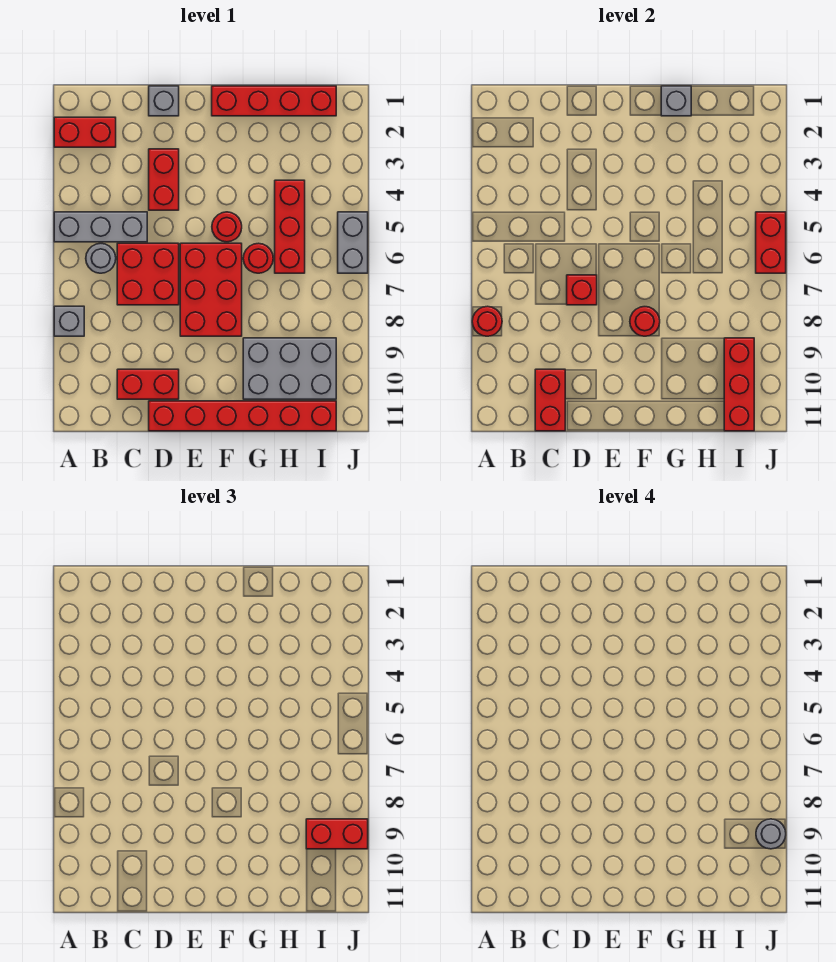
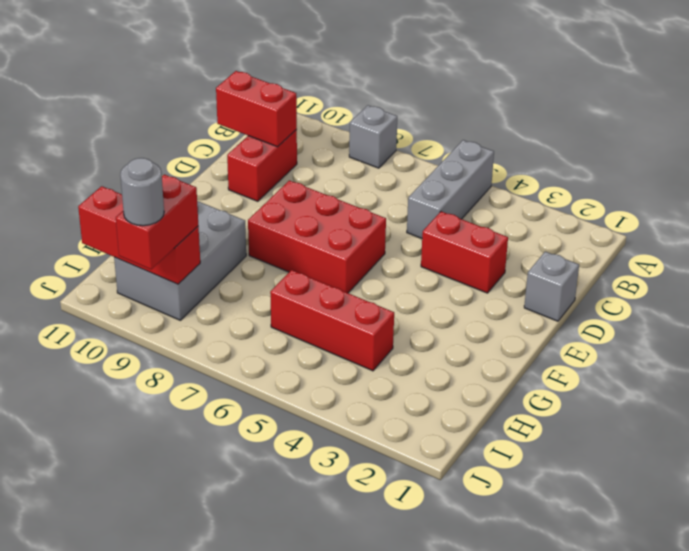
none -> red 1x2 brick [54,117,116,147]
none -> grey 1x1 round brick [86,243,116,273]
none -> red 2x2 brick [117,243,179,305]

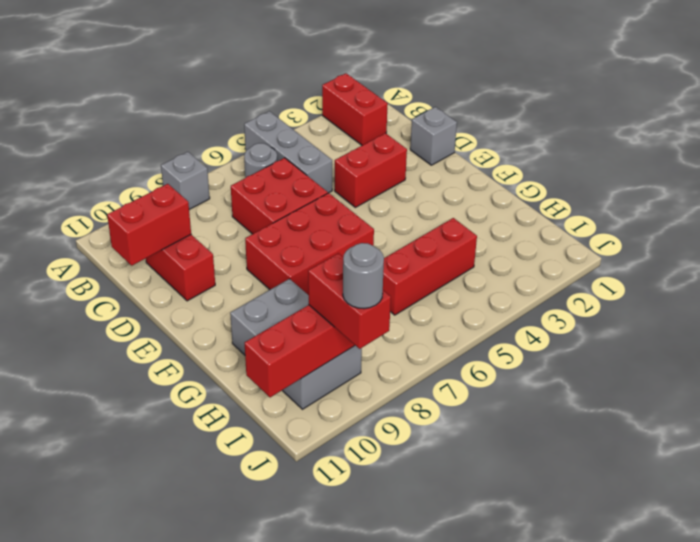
none -> red 1x6 brick [149,401,336,431]
none -> red 1x4 brick [212,86,336,116]
none -> red 1x1 round brick [212,212,242,242]

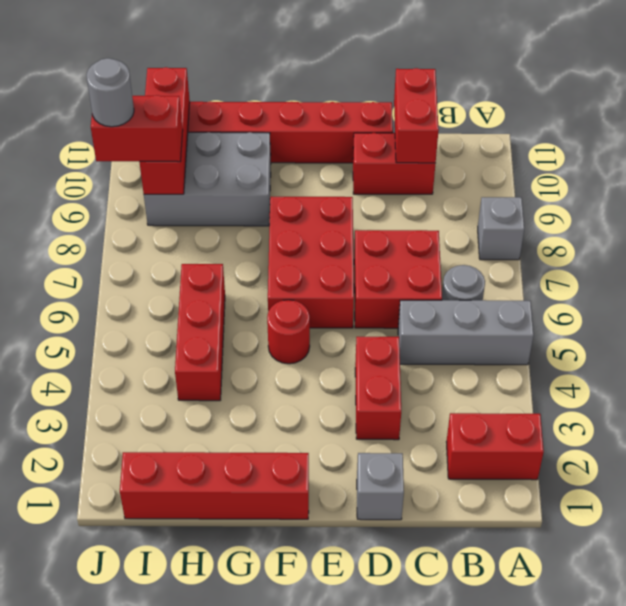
none -> red 1x1 round brick [243,243,273,273]
none -> grey 1x2 brick [338,212,368,273]
none -> red 1x1 round brick [472,306,502,336]

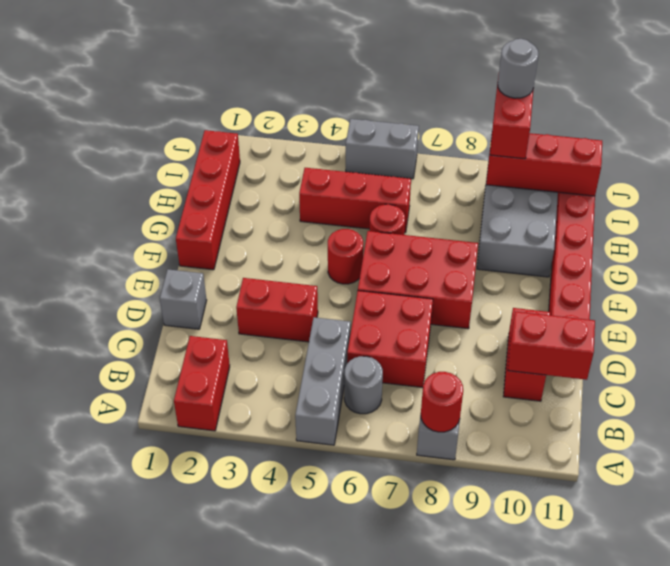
none -> red 1x1 brick [567,275,597,305]
none -> red 1x1 round brick [630,307,660,336]
none -> grey 1x1 brick [661,86,691,116]

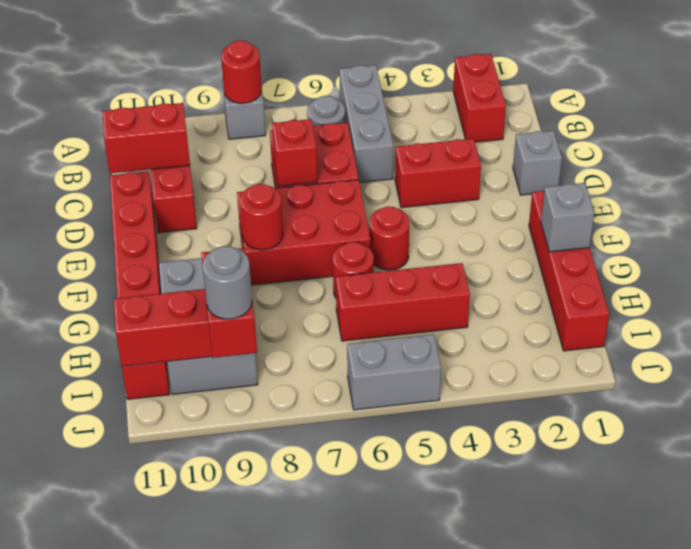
none -> red 1x2 brick [756,212,786,273]

